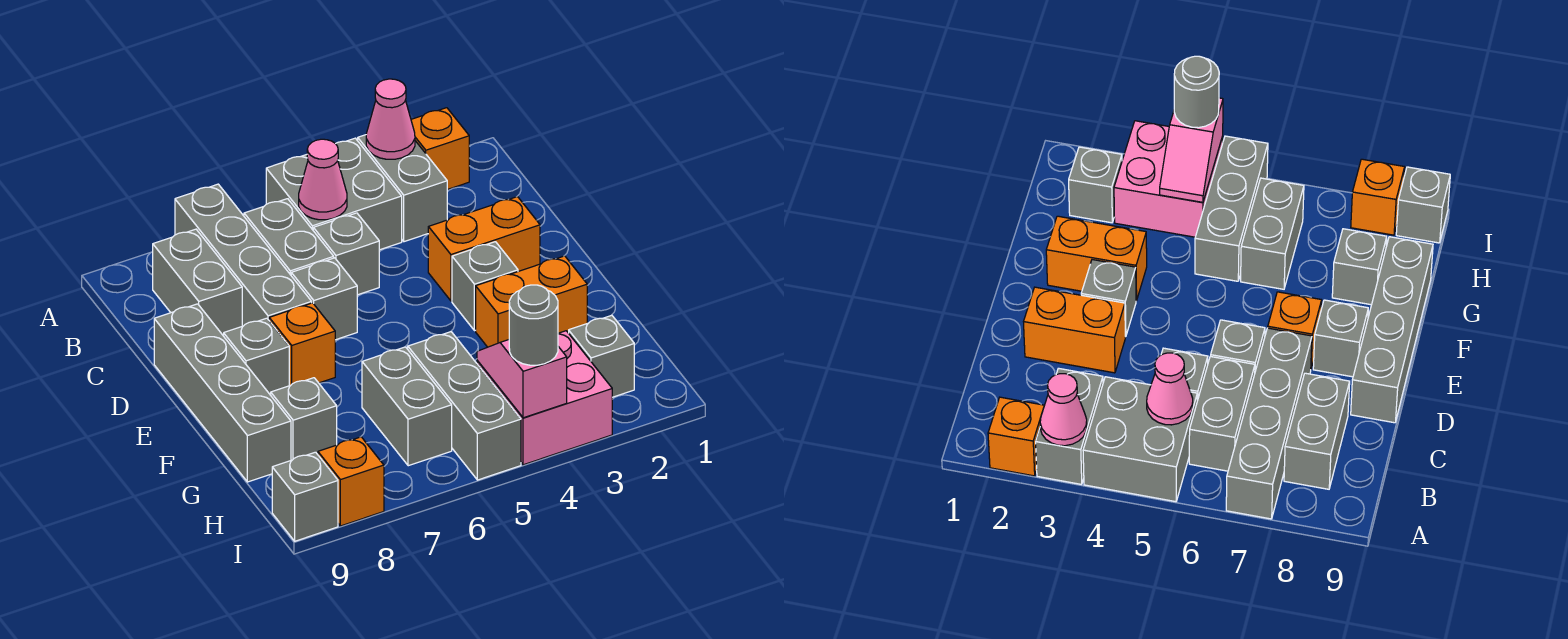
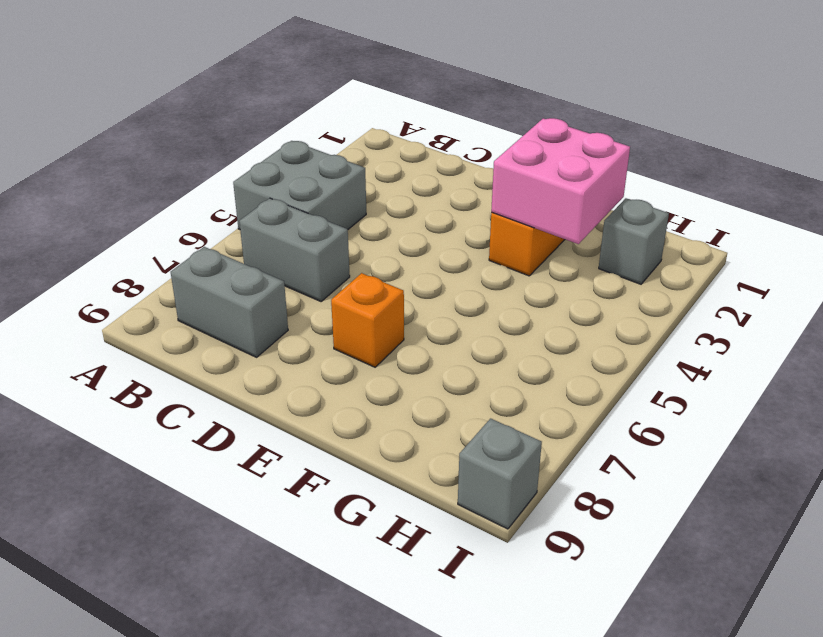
pink 2x2 brick [491,118,630,244] -> pink 2x2 brick moved to [477,331,612,465]
none -> orange 1x1 brick [411,108,469,190]
none -> grey 1x2 brick [358,135,447,242]
none -> grey 1x4 brick [175,184,312,326]

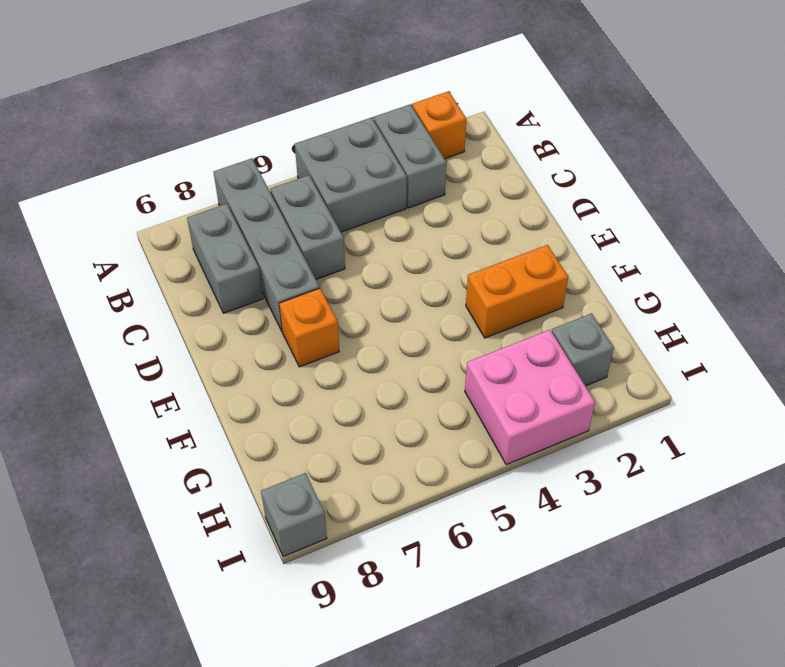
none -> grey 1x1 brick [313,213,379,295]
none -> orange 1x2 brick [428,197,540,301]
none -> grey 1x1 brick [291,258,357,340]

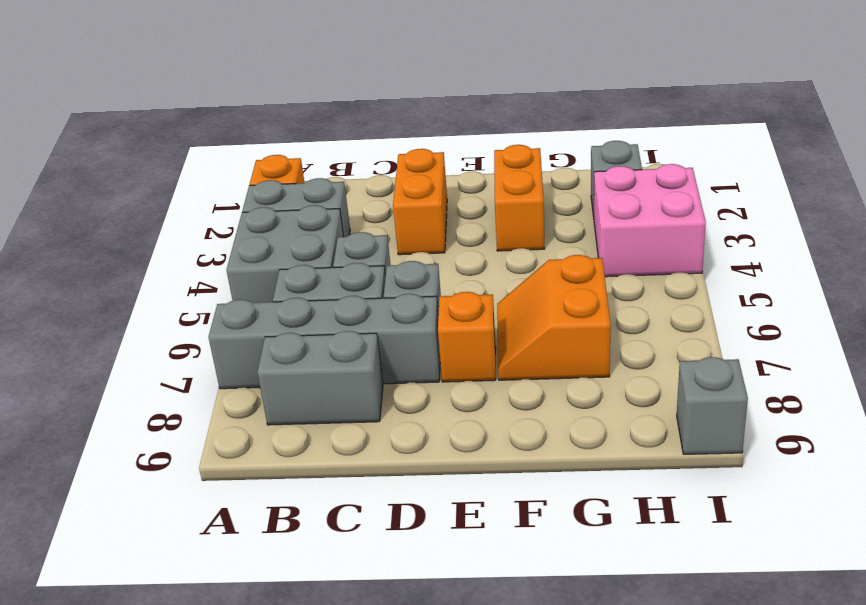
orange 2x2 slope [497,255,611,380] -> grey 1x2 brick [362,347,452,466]
none -> grey 1x4 brick [154,304,291,482]
none -> grey 1x1 brick [452,242,518,331]
none -> grey 1x1 brick [224,318,289,395]

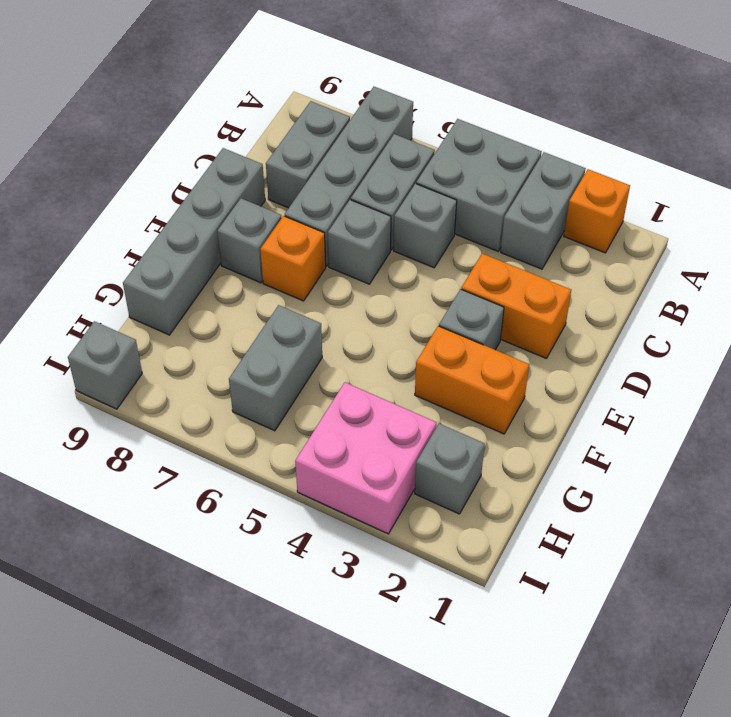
none -> grey 1x3 brick [408,332,521,480]
none -> grey 1x1 brick [271,378,337,460]
none -> orange 1x1 brick [318,437,384,526]

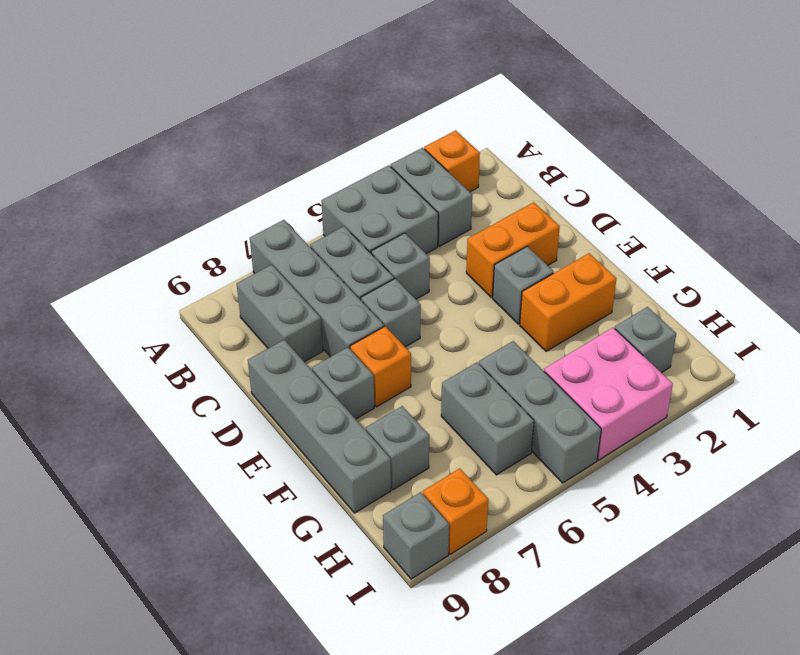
none -> pink 1x1 cone [366,79,415,159]
none -> pink 1x1 cone [299,139,347,220]
none -> pink 1x2 slope [477,340,567,418]

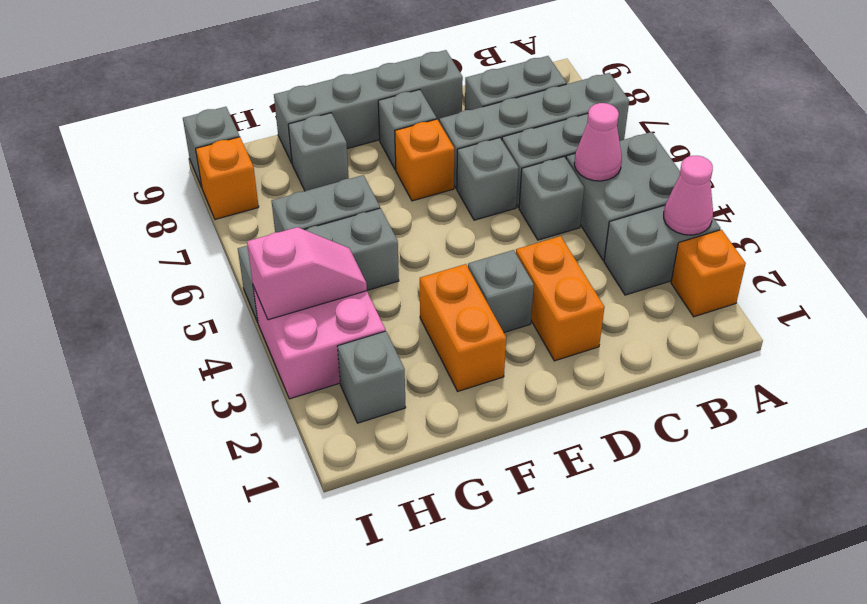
none -> grey 1x1 round brick [509,285,558,365]

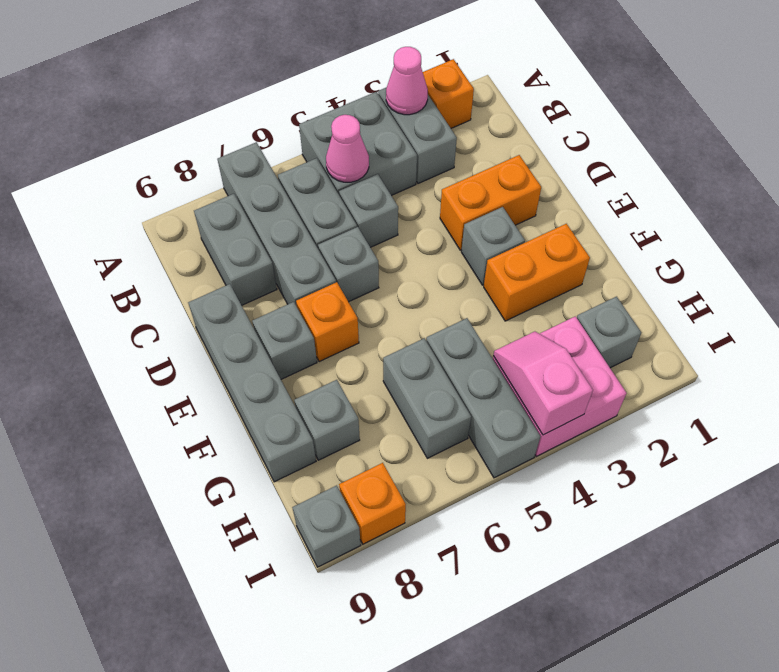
none -> grey 1x1 round brick [509,285,558,365]

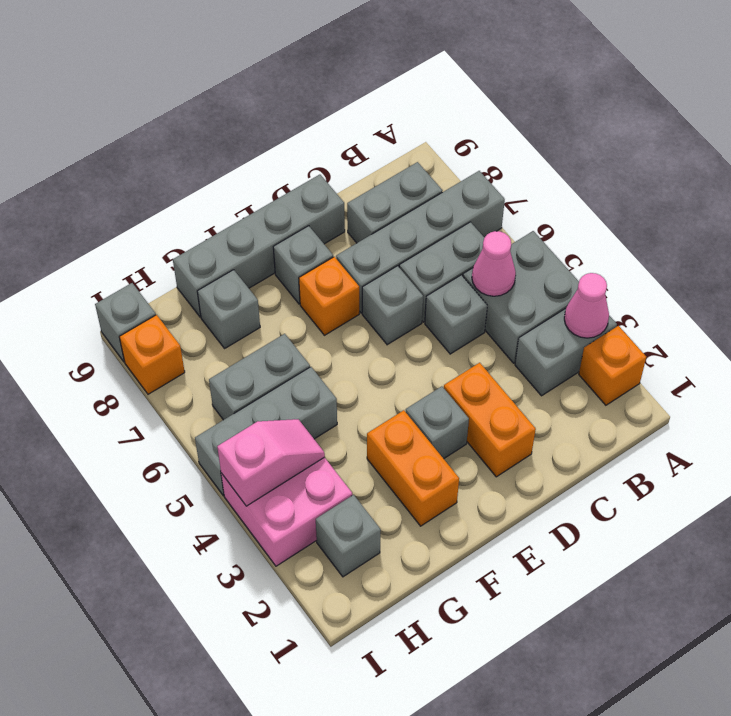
none -> grey 1x1 round brick [509,285,558,365]

